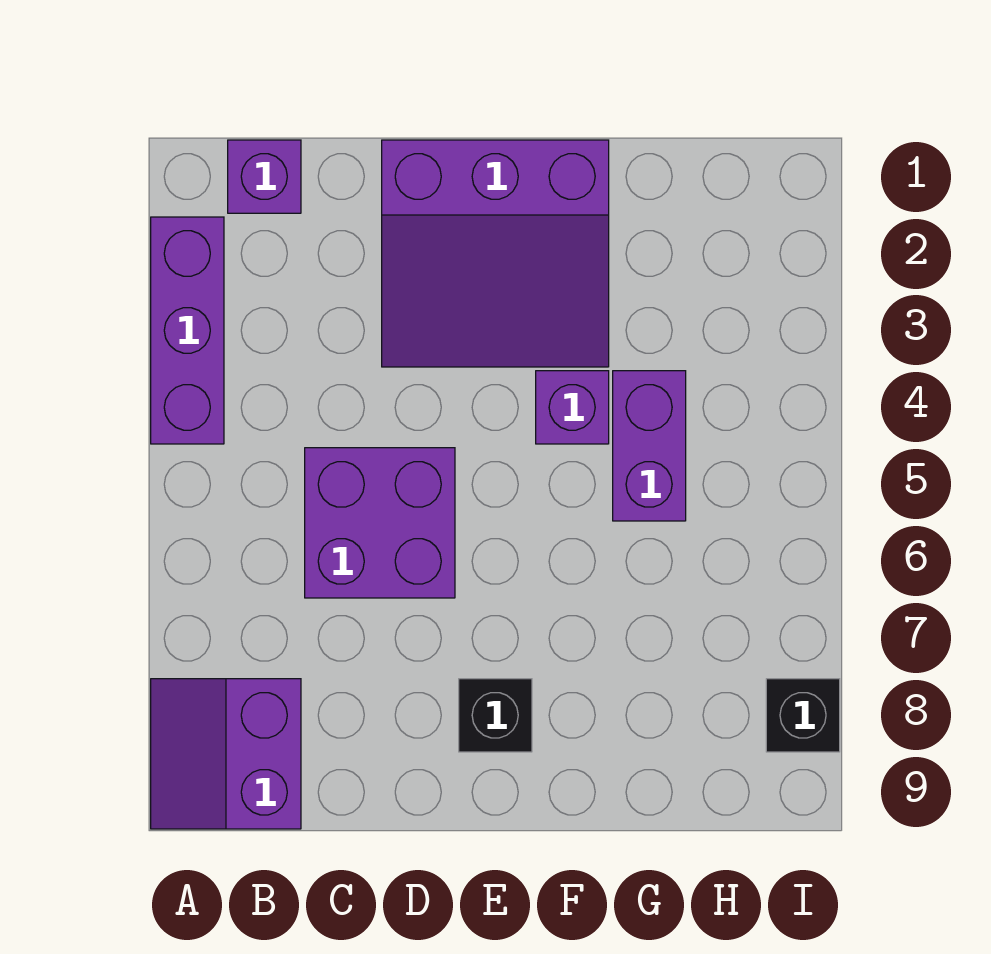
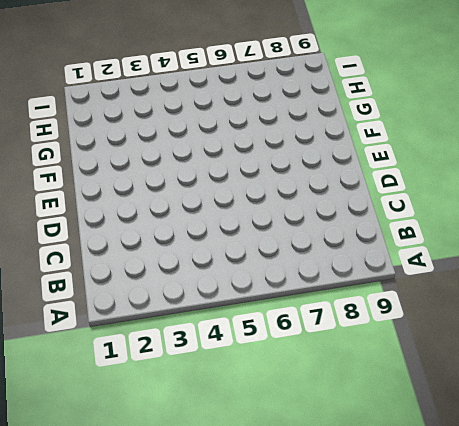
none -> purple 1x3 brick [151,217,224,444]
none -> purple 2x2 slope [151,679,301,829]

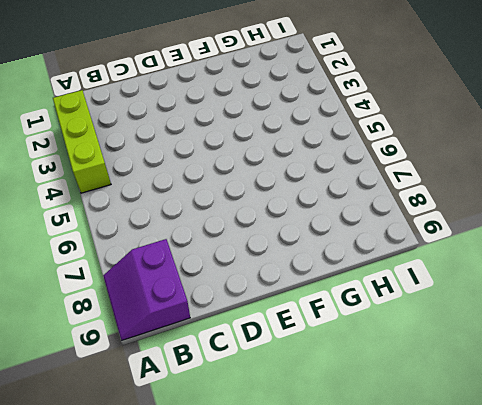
lime 1x3 brick [53,90,111,193] -> purple 1x3 brick [151,217,224,444]
none -> purple 1x1 brick [228,140,301,213]
none -> purple 2x2 brick [305,448,455,598]

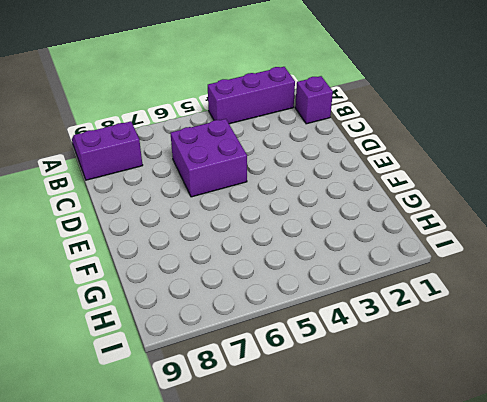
none -> purple 3x3 slope [382,140,609,367]
none -> black 1x1 brick [459,679,532,752]

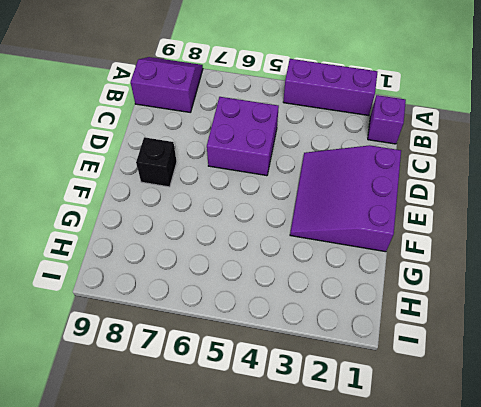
none -> purple 1x1 brick [536,371,609,444]
none -> purple 1x2 brick [613,371,686,521]

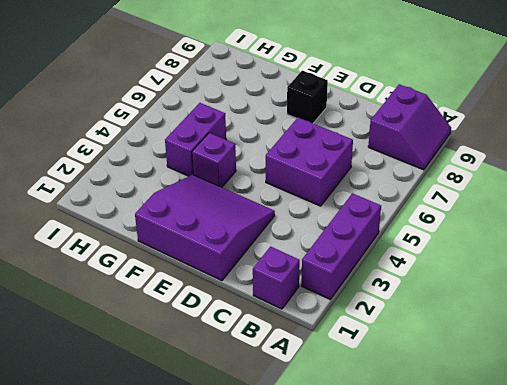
none -> black 1x1 brick [766,679,840,752]

